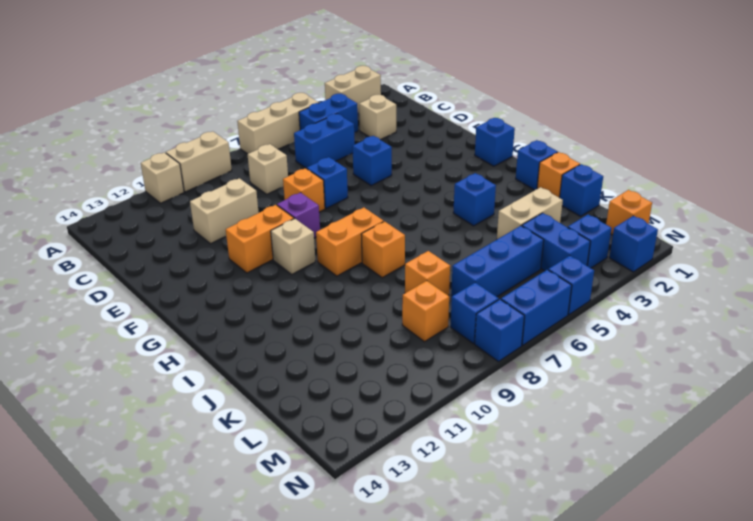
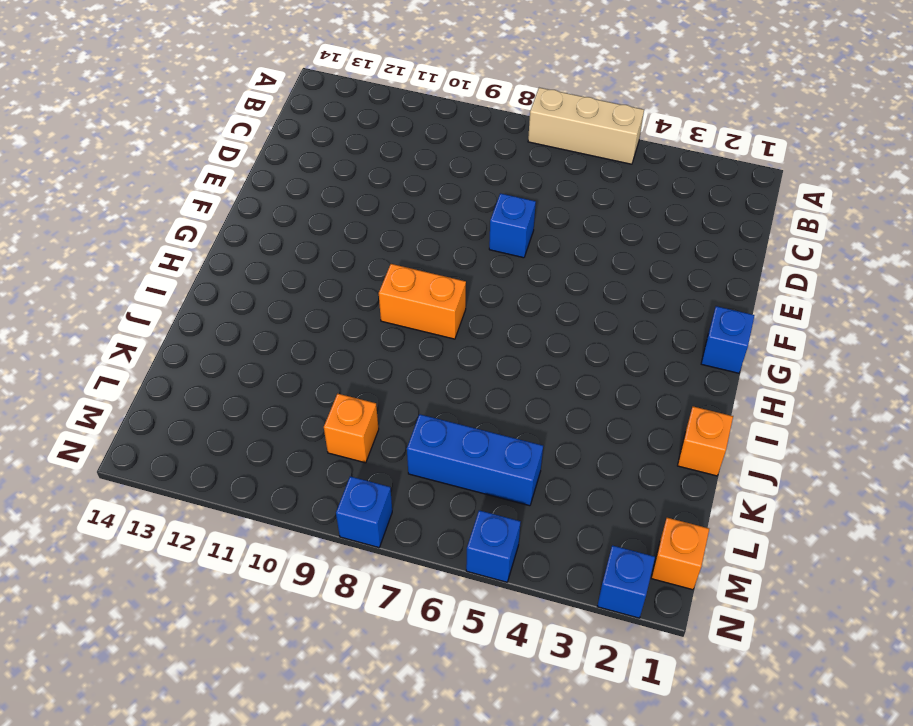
none -> tan 1x2 brick [325,66,381,113]
none -> tan 1x2 brick [166,132,232,192]
none -> tan 1x1 brick [141,152,184,203]
none -> blue 1x2 brick [299,94,358,133]

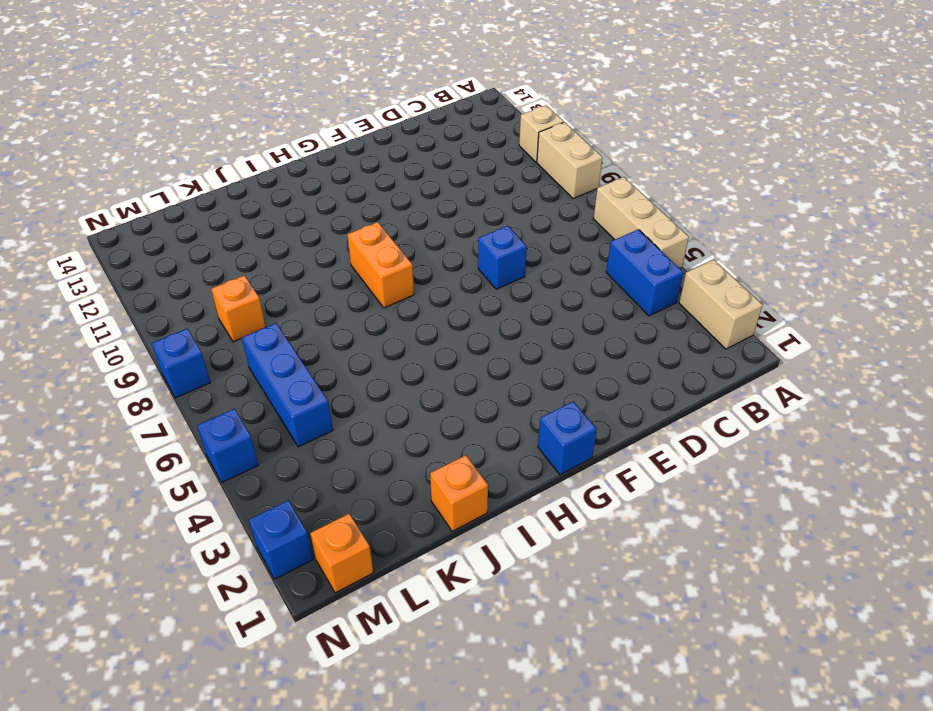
none -> tan 1x1 brick [359,95,396,140]
none -> blue 1x2 brick [294,114,355,169]
none -> tan 1x1 brick [248,144,288,194]
none -> tan 1x2 brick [190,178,259,244]

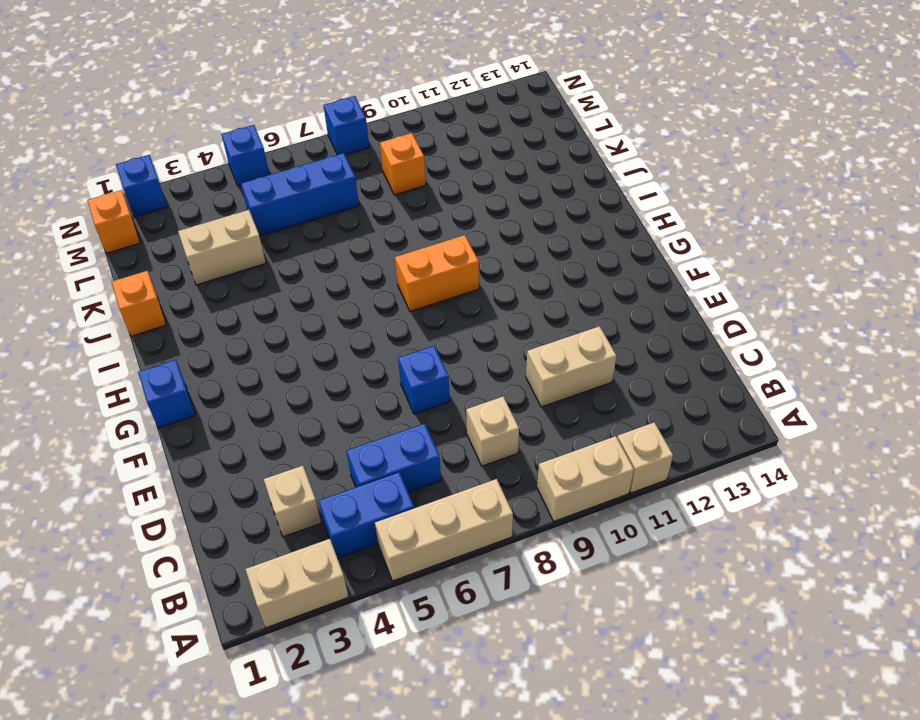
none -> blue 1x1 brick [353,136,392,186]
none -> orange 1x1 brick [283,168,325,212]
none -> purple 1x1 brick [277,193,320,238]
none -> orange 1x2 brick [226,205,294,273]

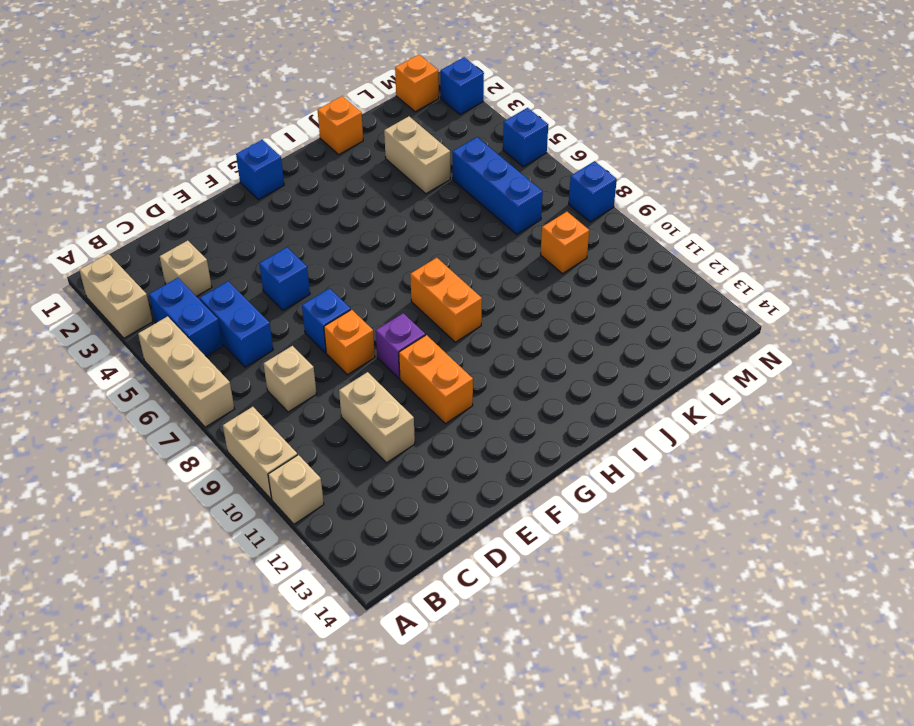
none -> tan 1x1 brick [271,219,316,274]
none -> blue 1x1 brick [516,140,558,190]
none -> blue 1x1 brick [453,173,496,226]
none -> orange 1x1 brick [361,221,405,278]

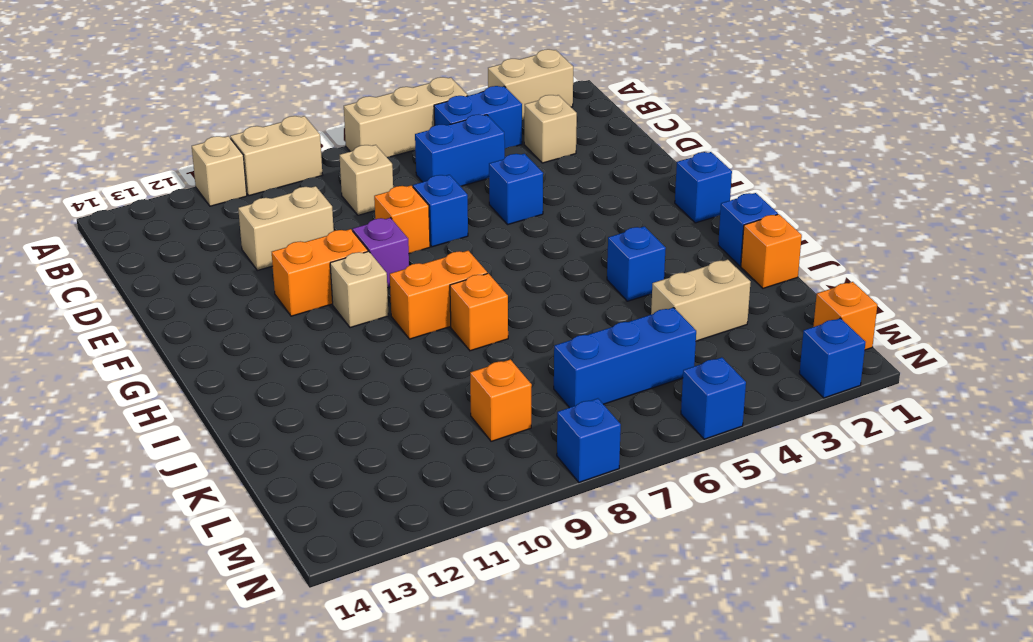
none -> blue 1x1 brick [560,164,603,216]
none -> orange 1x1 brick [405,251,450,296]
none -> blue 1x2 brick [522,213,590,271]
none -> blue 1x1 brick [568,215,612,268]

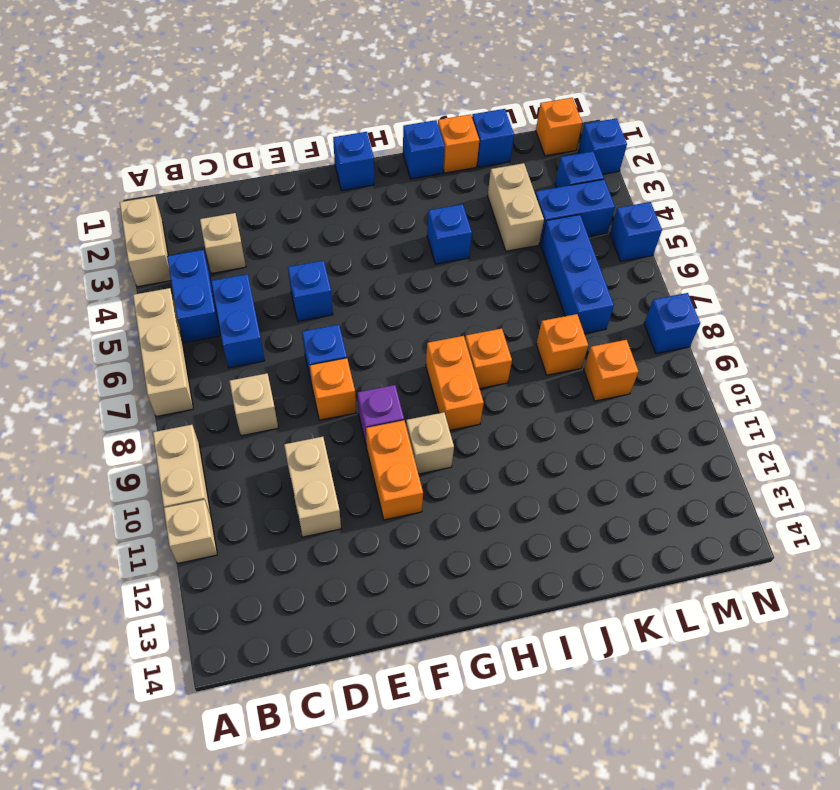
none -> blue 1x1 brick [451,283,499,344]
none -> blue 1x2 brick [501,270,572,345]

